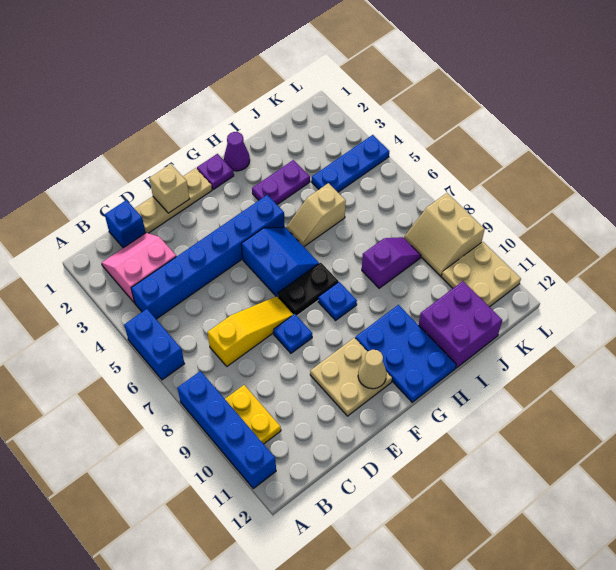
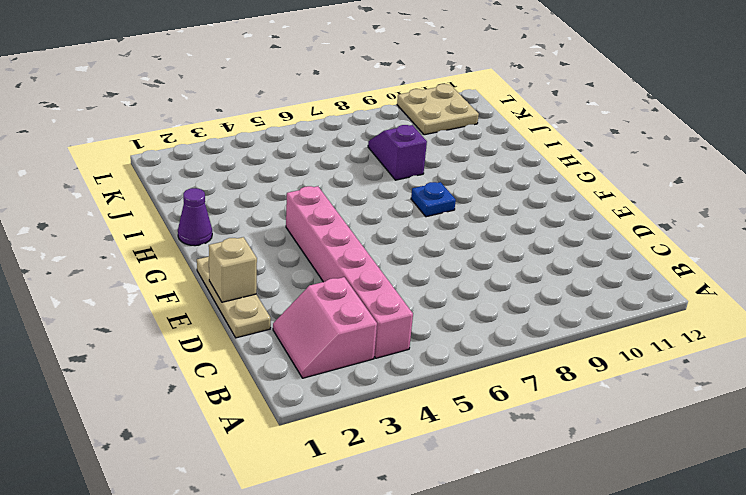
pink 1x6 brick [286,186,413,358] -> blue 1x6 brick [131,195,285,319]
none -> blue 1x2 brick [124,309,184,380]
none -> blue 1x4 brick [177,371,276,488]
none -> yellow 1x2 plate [225,385,281,444]

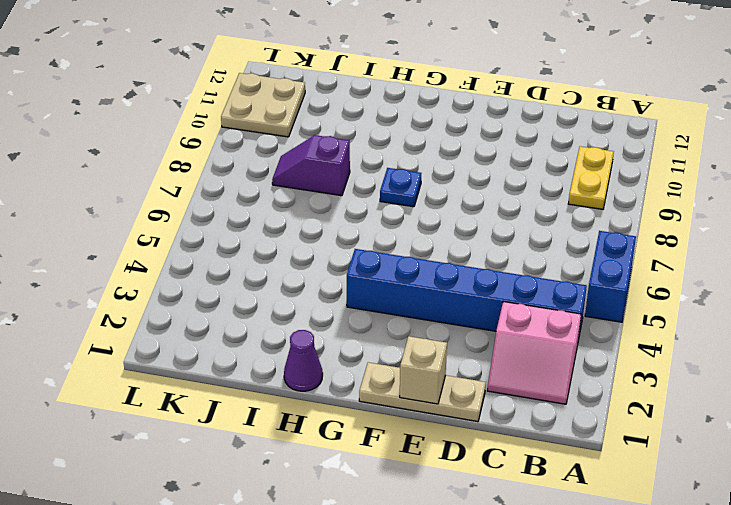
none -> blue 1x4 brick [177,371,276,488]
none -> blue 1x1 brick [105,200,146,248]
none -> yellow 1x3 slope [208,296,294,366]

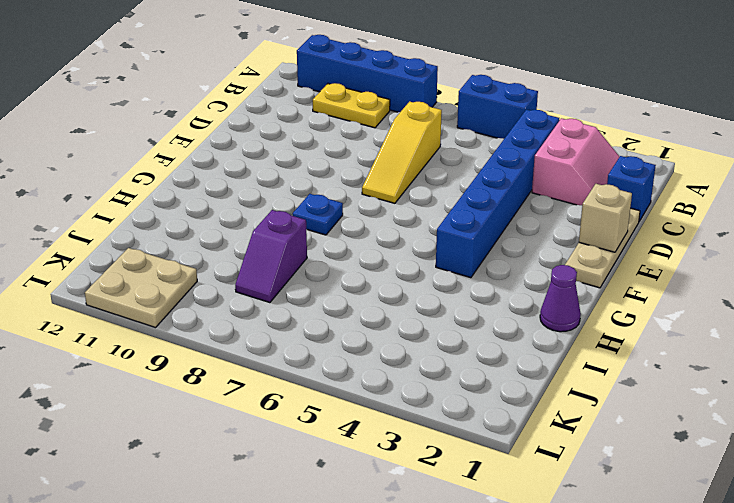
none -> blue 1x1 plate [273,314,312,353]
none -> tan 2x2 plate [310,338,392,416]
none -> blue 2x2 slope [241,227,319,297]

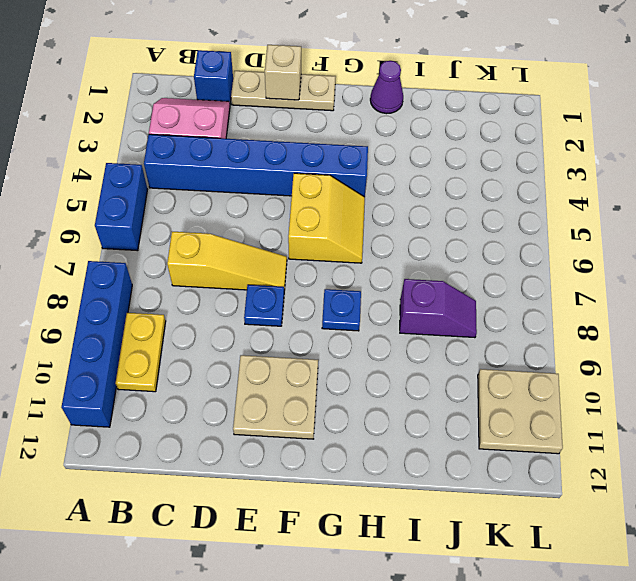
yellow 2x2 slope [288,173,365,263] -> blue 2x2 slope [241,227,319,297]
none -> black 1x2 plate [278,263,338,316]
none -> purple 1x1 plate [197,154,234,189]
none -> blue 2x3 plate [355,305,456,402]

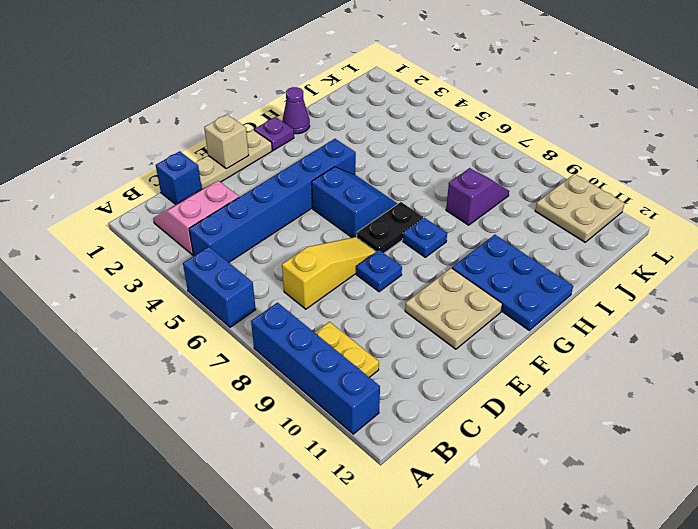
none -> purple 1x2 plate [252,160,310,205]
none -> tan 1x2 slope [286,183,346,246]
none -> purple 2x2 brick [419,281,502,368]

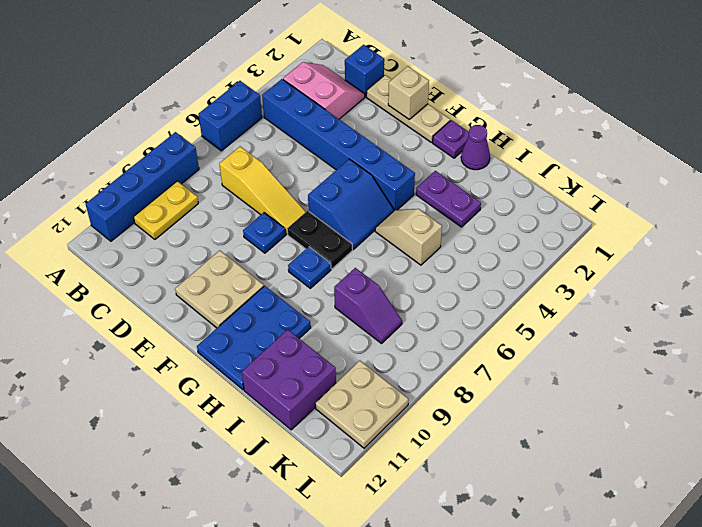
none -> blue 1x3 plate [312,135,389,192]
none -> tan 2x2 slope [404,193,485,276]
none -> tan 1x1 cone [358,350,387,389]

